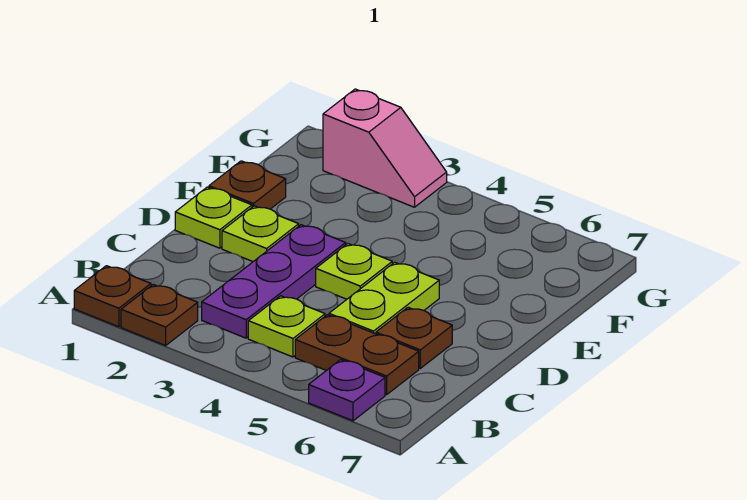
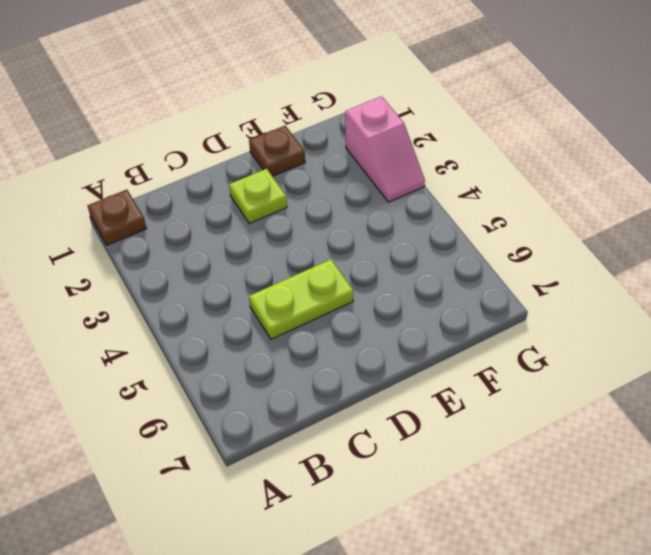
none -> brown 1x1 plate [121,284,198,345]
none -> purple 1x1 plate [309,360,385,421]
none -> purple 1x3 plate [202,225,346,338]

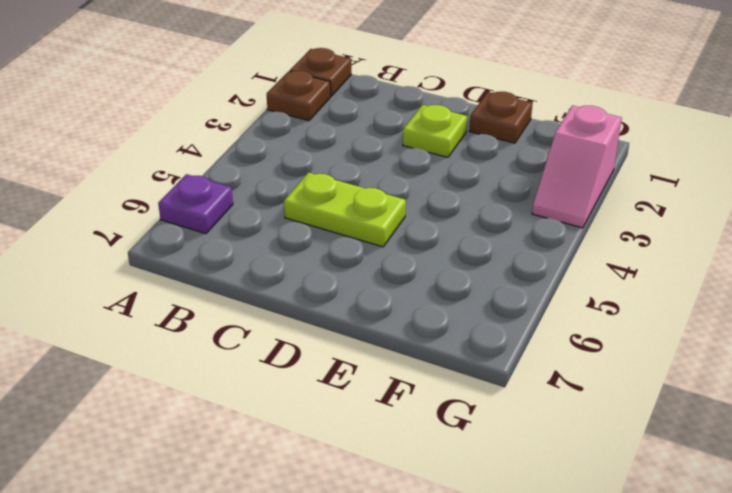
none -> purple 1x3 plate [202,225,346,338]
none -> lime 1x1 plate [248,296,325,357]
none -> brown 1x2 plate [295,315,419,395]

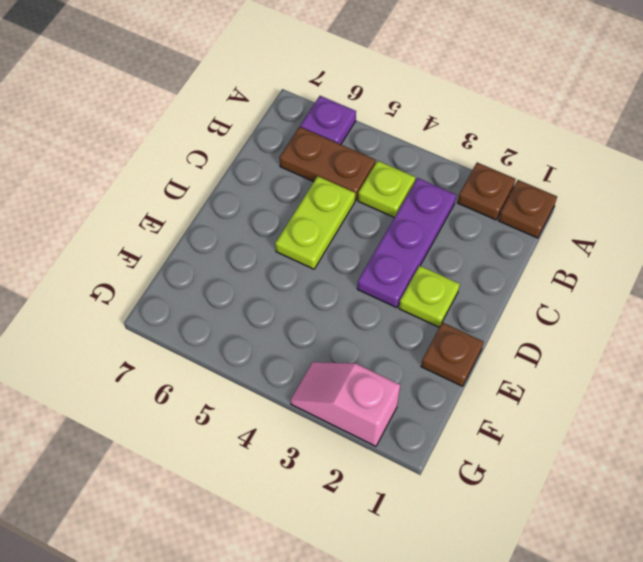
none -> brown 1x1 plate [376,307,452,368]
none -> lime 1x1 plate [175,187,252,248]
none -> lime 1x1 plate [316,244,392,299]

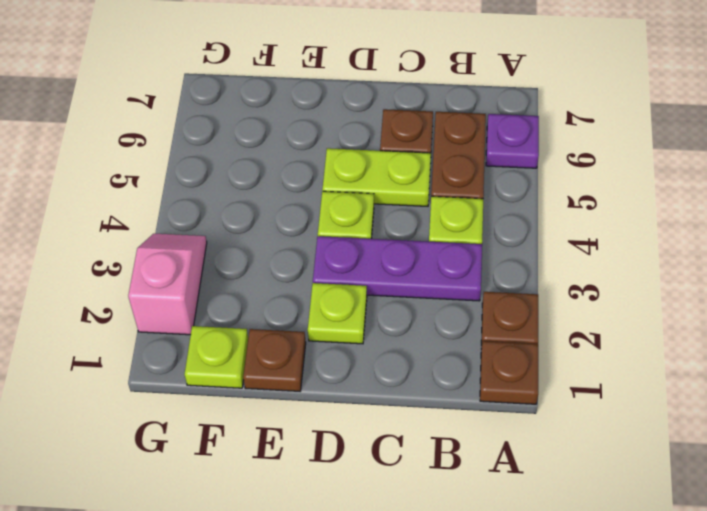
lime 1x1 plate [185,326,248,388] -> lime 1x1 plate moved to [175,187,252,248]

